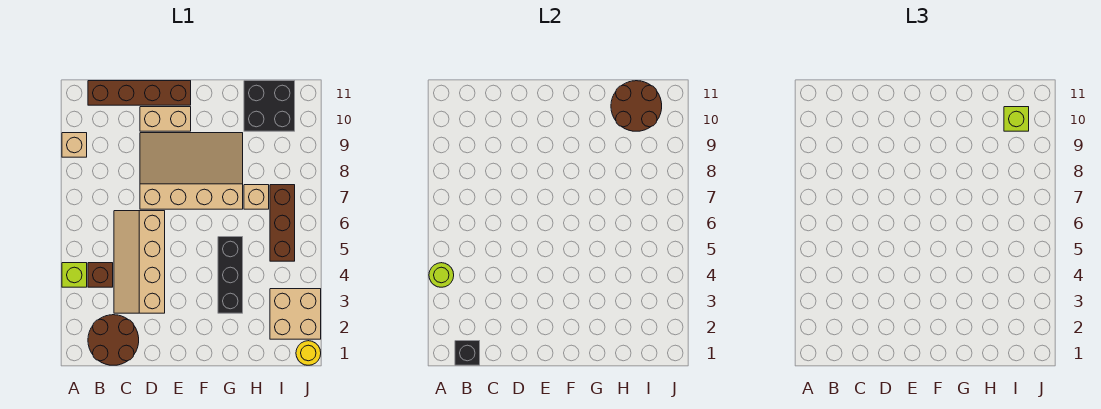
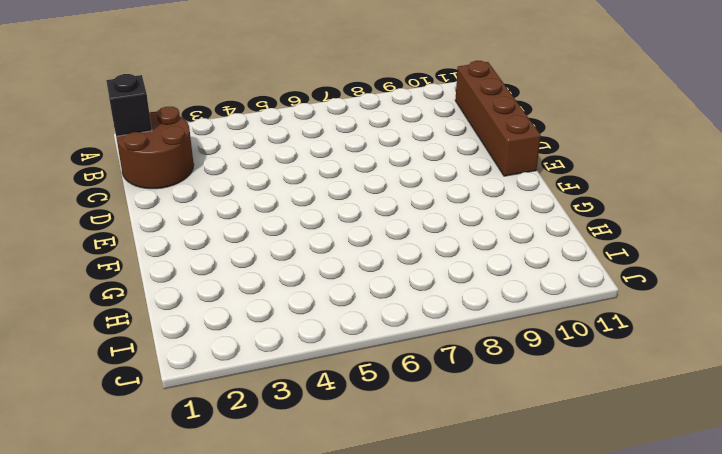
none -> lime 1x1 brick [62,263,87,287]
none -> tan 1x1 brick [62,133,87,157]
none -> brown 1x1 brick [88,263,113,287]

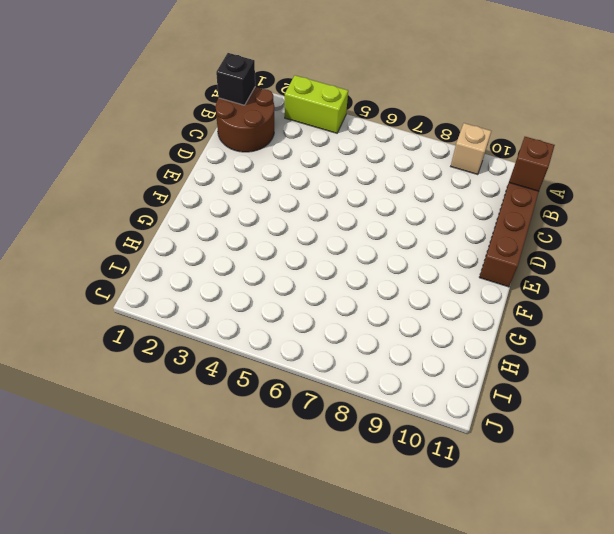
lime 1x2 brick [285,75,348,133] -> lime 1x1 brick [62,263,87,287]
brown 1x1 brick [509,137,555,191] -> brown 1x1 brick moved to [88,263,113,287]
none -> tan 2x4 slope [114,211,165,313]
none -> tan 3x4 slope [140,133,243,209]
none -> tan 1x2 brick [140,107,191,131]

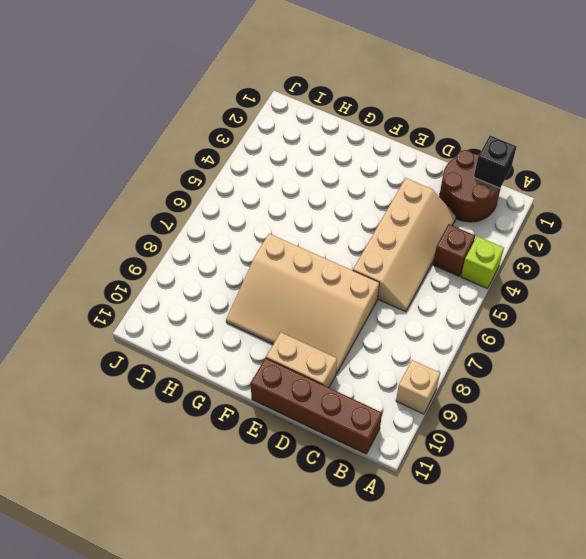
none -> black 1x3 brick [218,237,243,313]
none -> tan 1x1 brick [244,185,269,209]
none -> black 2x2 brick [244,81,295,131]

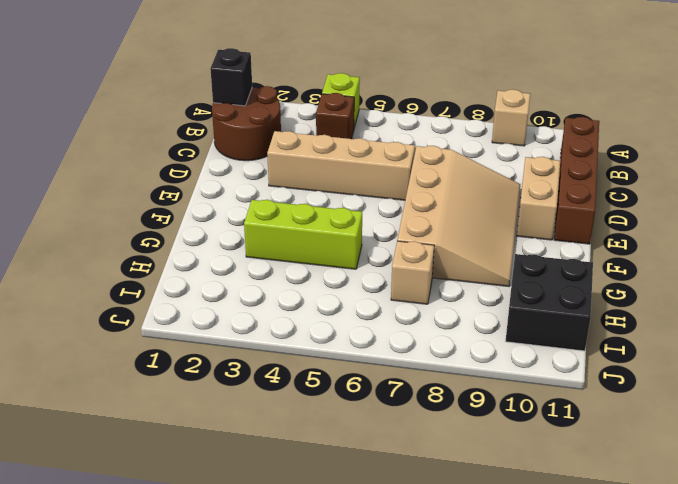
lime 1x3 brick [244,200,362,269] -> black 1x3 brick [218,237,243,313]
none -> tan 2x2 brick [270,289,321,339]
none -> brown 1x3 brick [270,185,295,261]
none -> yellow 1x1 round brick [296,341,321,365]

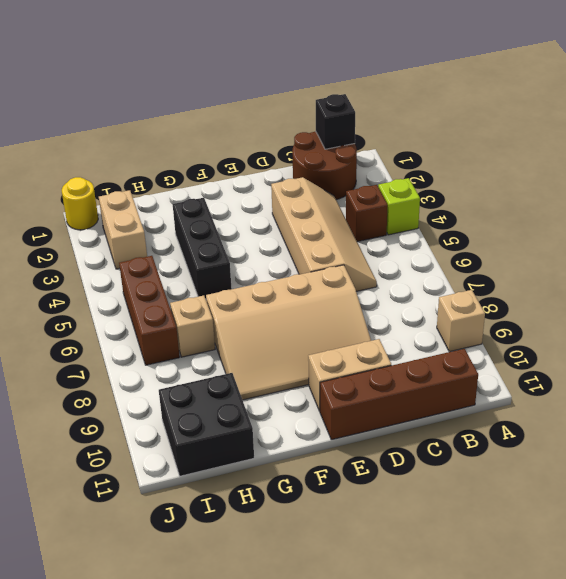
tan 1x2 brick [99,190,147,269] -> tan 2x2 brick [270,289,321,339]
none -> lime 1x1 round brick [429,263,454,287]
none -> brown 2x2 round brick [611,81,662,131]
none -> lime 1x1 brick [1004,107,1029,131]

